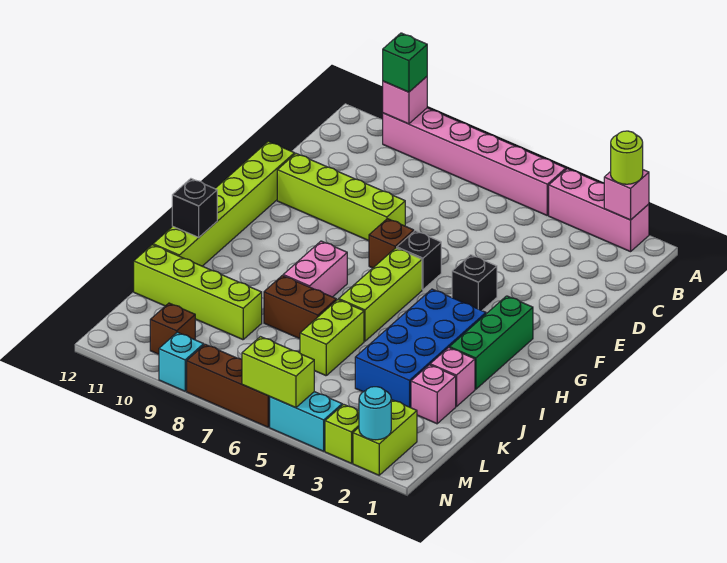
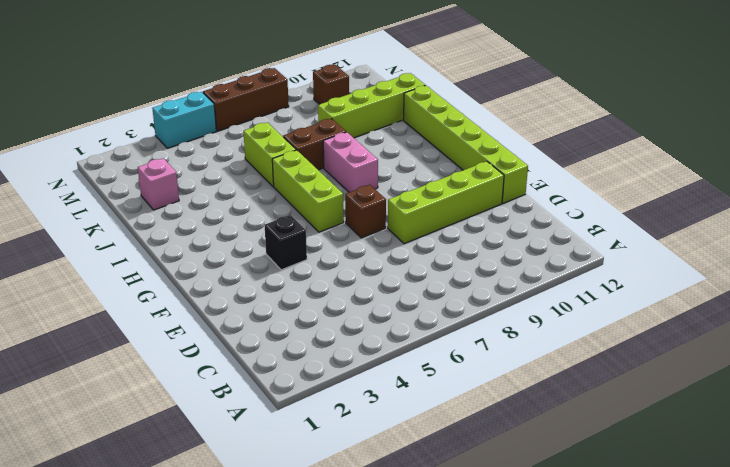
none -> pink 1x3 brick [549,169,649,252]
none -> pink 1x6 brick [383,108,566,215]
none -> black 1x1 brick [397,231,441,290]

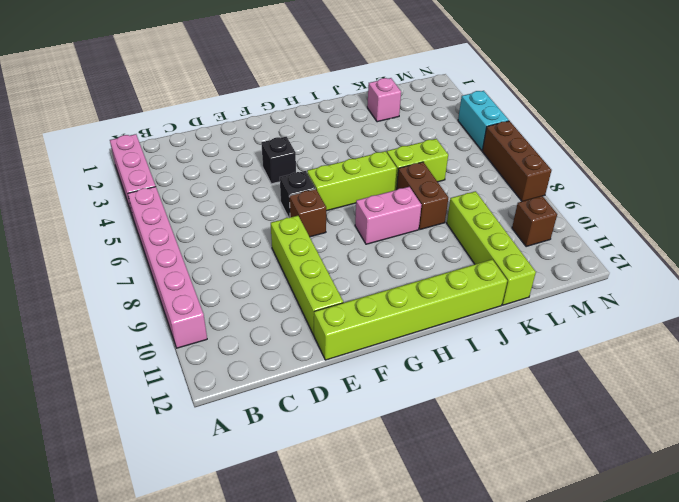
none -> green 1x3 brick [450,296,533,389]
none -> blue 2x4 brick [355,289,486,408]
none -> pink 1x1 brick [430,348,475,407]

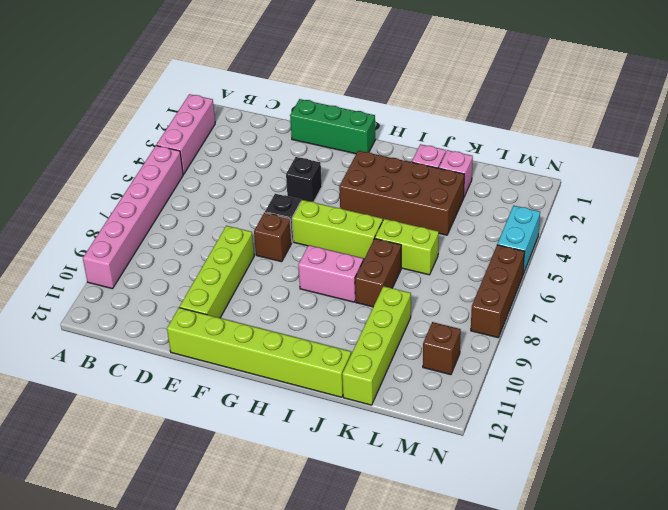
green 1x3 brick [290,99,376,154] -> green 1x3 brick moved to [450,296,533,389]
brown 2x4 brick [339,151,464,235] -> blue 2x4 brick [355,289,486,408]
none -> lime 1x2 brick [353,399,417,475]
none -> lime 1x1 brick [325,404,359,463]
none -> cyan 1x1 brick [159,332,204,391]

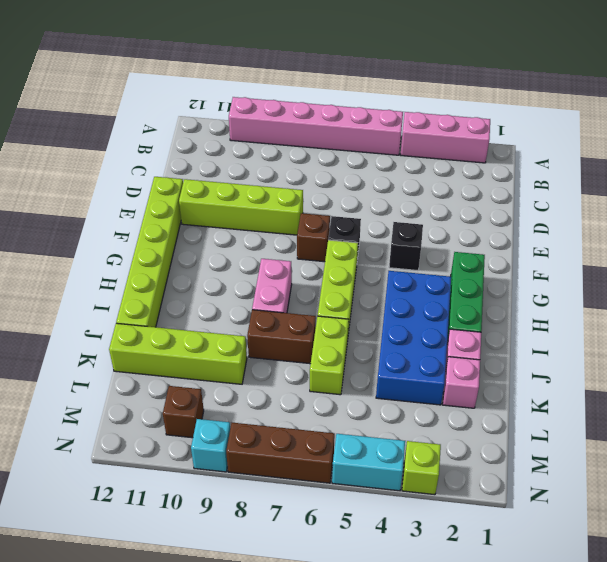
none -> lime 1x2 brick [353,399,417,475]
none -> pink 1x1 brick [604,170,649,220]
none -> pink 1x1 brick [383,77,427,124]

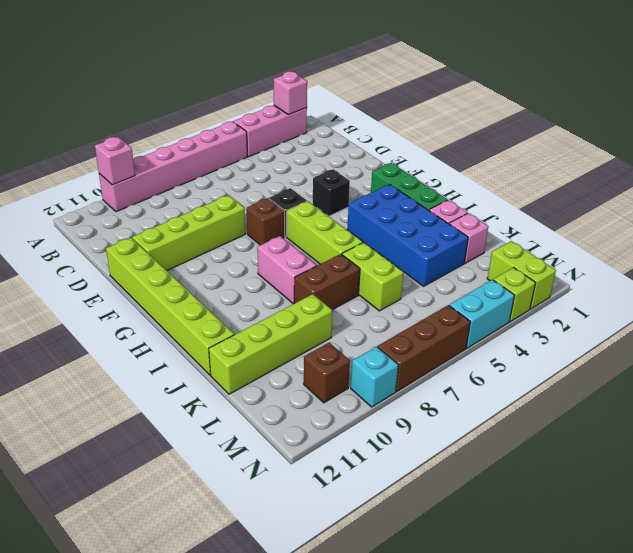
none -> black 1x1 brick [172,179,217,237]
none -> cyan 1x1 round brick [359,387,391,440]
none -> lime 1x2 brick [242,337,314,408]

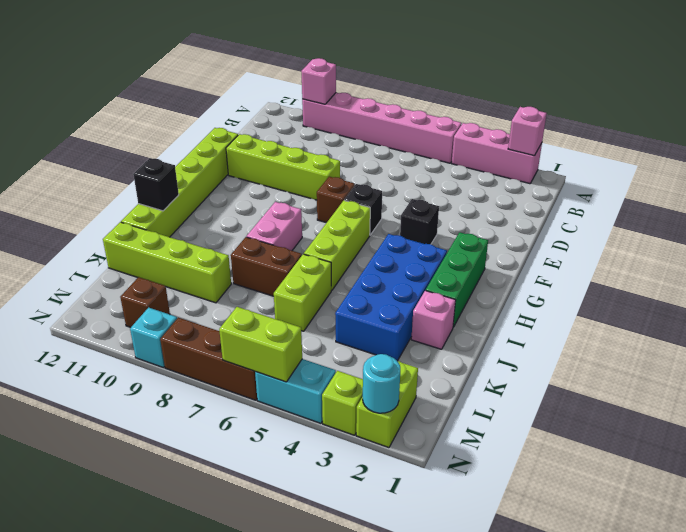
none -> pink 1x1 brick [411,365,456,424]
none -> lime 1x1 round brick [611,131,643,184]
none -> green 1x1 brick [383,33,427,92]

